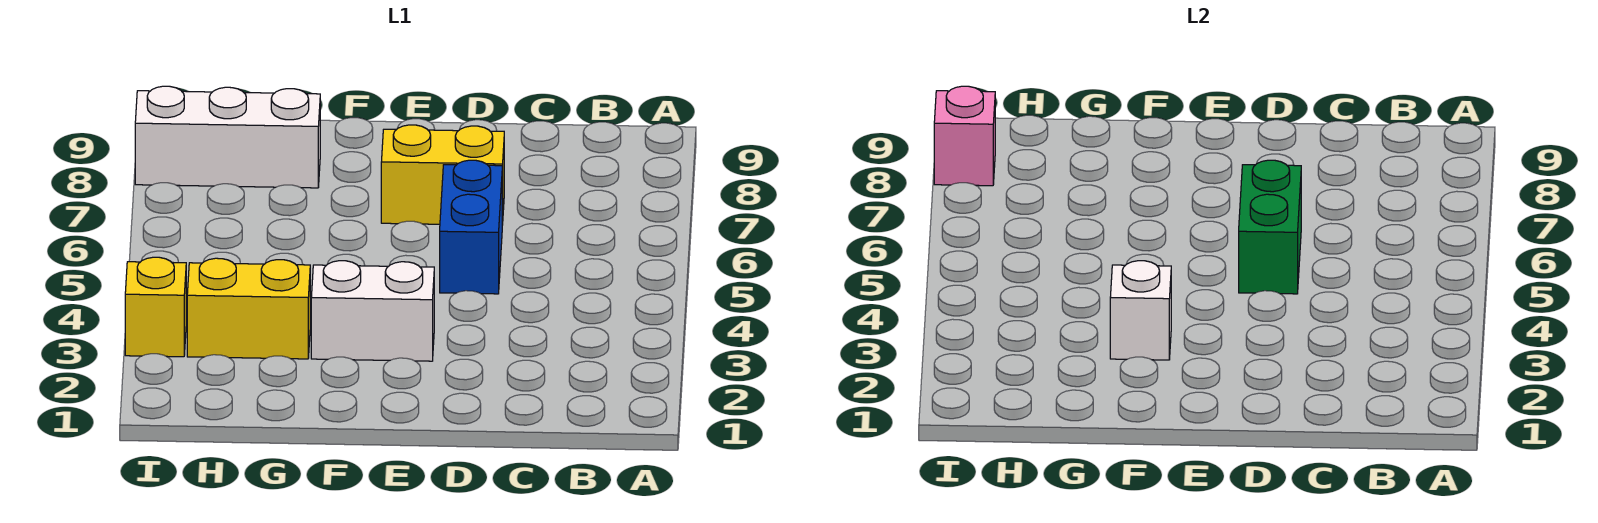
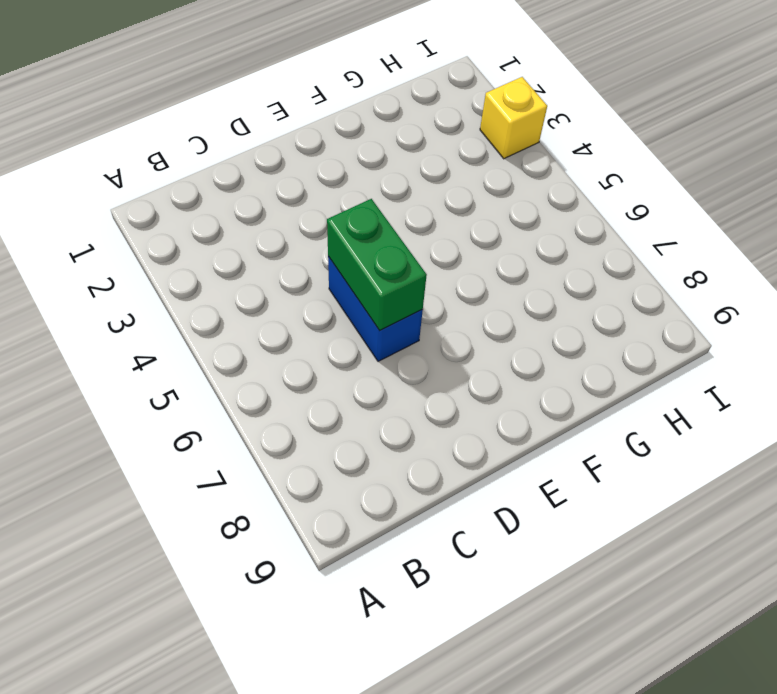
none -> yellow 1x2 brick [381,125,504,225]
none -> white 1x2 brick [311,261,434,361]

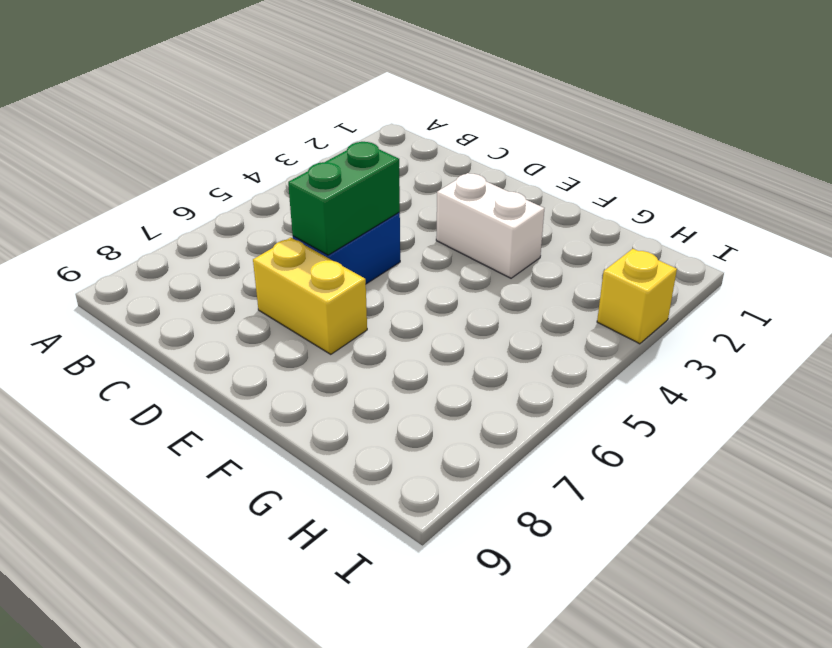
none -> yellow 1x2 brick [187,258,310,359]
none -> white 1x3 brick [135,86,320,188]

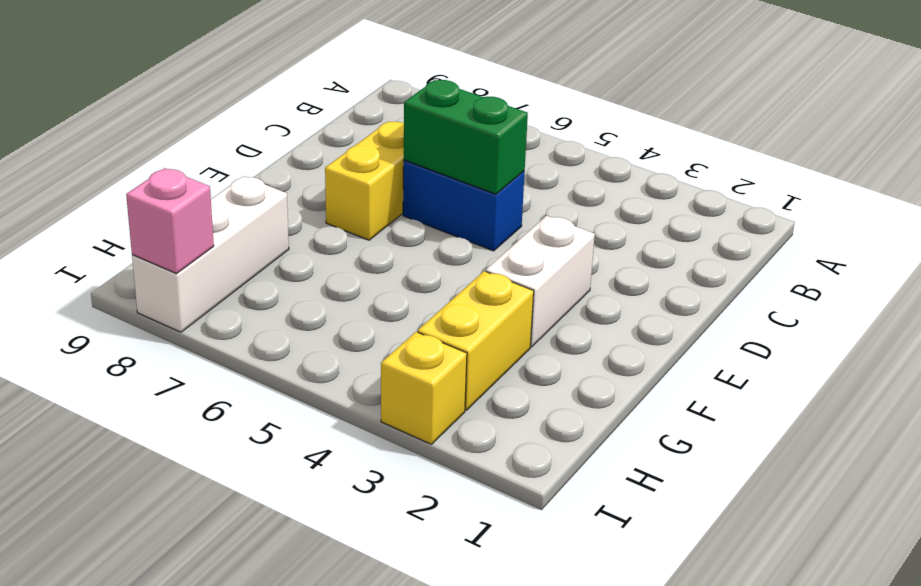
none -> white 1x1 brick [1110,261,1171,360]

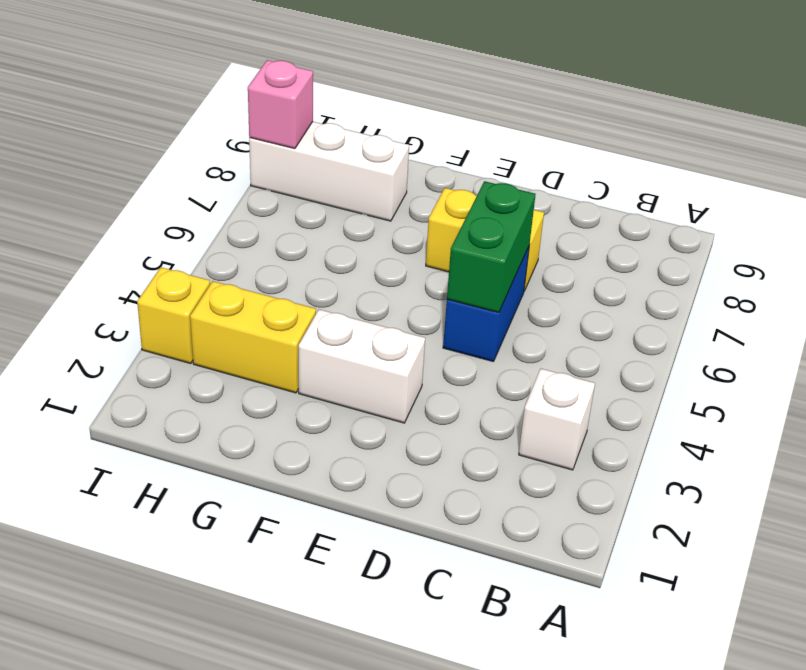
white 1x1 brick [519,369,595,470] -> white 1x1 brick moved to [1110,261,1171,360]

